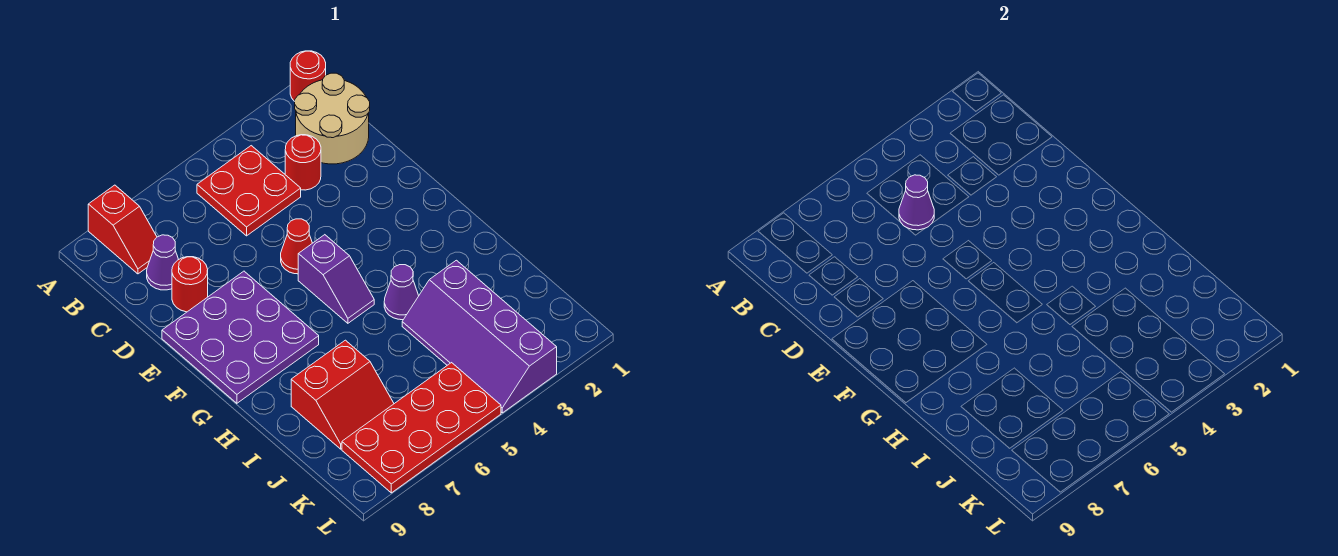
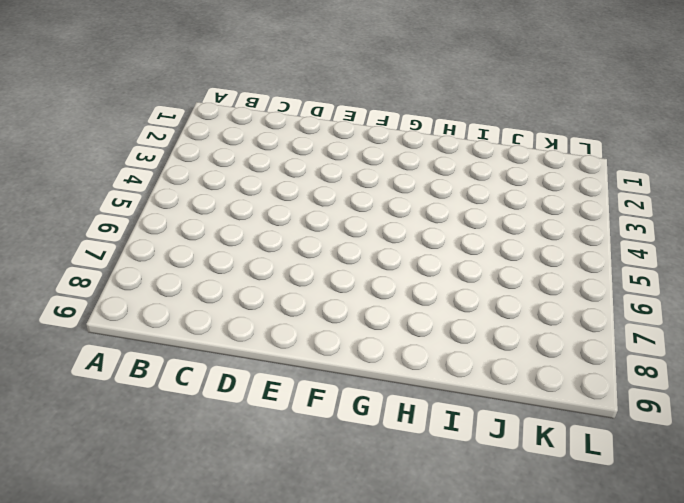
none -> red 1x1 round brick [290,51,326,101]
none -> red 1x2 slope [88,185,157,274]
none -> tan 2x2 round brick [295,73,370,164]

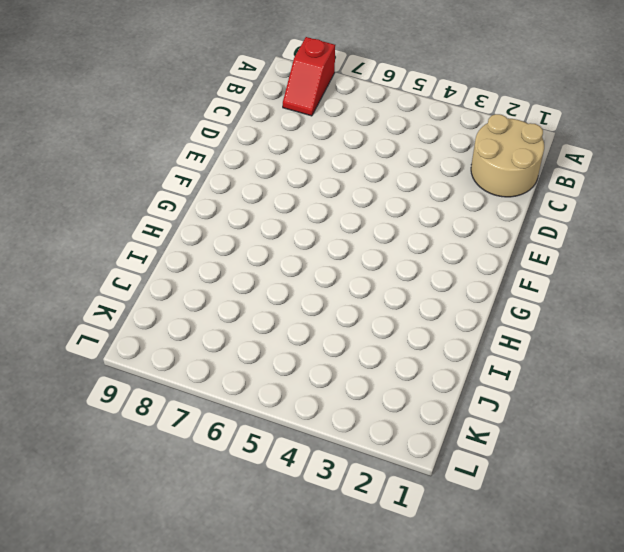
none -> red 1x1 round brick [290,51,326,101]
none -> red 2x2 plate [197,146,301,236]
none -> red 1x1 round brick [285,135,321,190]

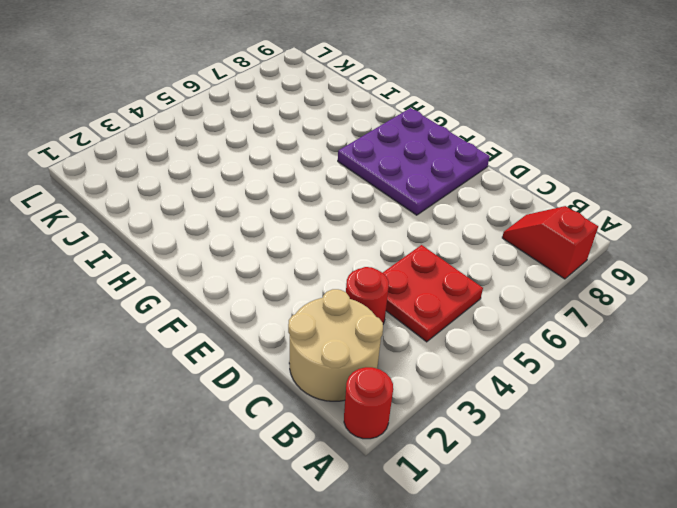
none -> purple 1x1 cone [147,235,179,290]
none -> red 1x1 round brick [172,257,208,312]
none -> red 1x1 cone [281,219,312,274]

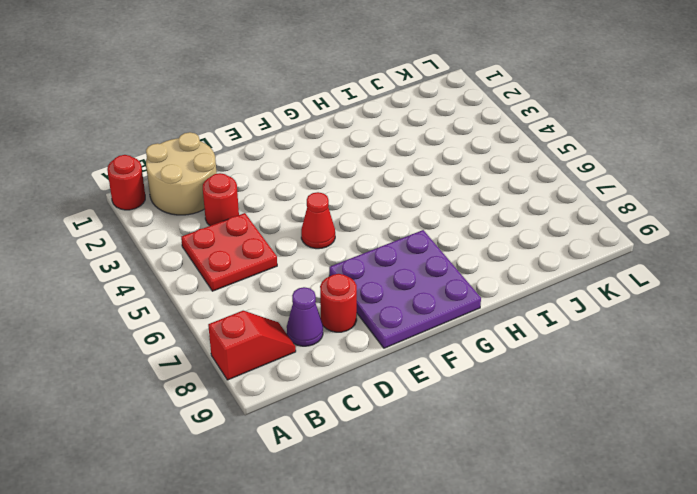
none -> purple 1x2 slope [298,235,374,323]
none -> purple 1x1 cone [384,265,419,320]
none -> purple 2x4 slope [402,260,557,413]

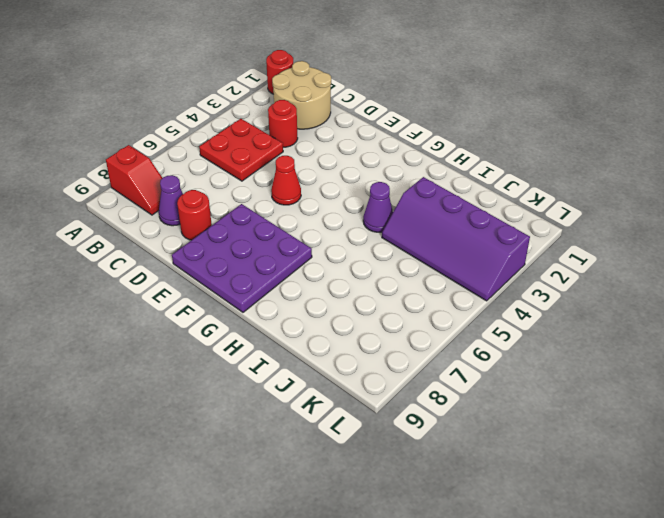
none -> purple 1x2 slope [298,235,374,323]
none -> red 2x2 slope [291,340,394,449]
none -> red 2x4 plate [342,363,501,493]

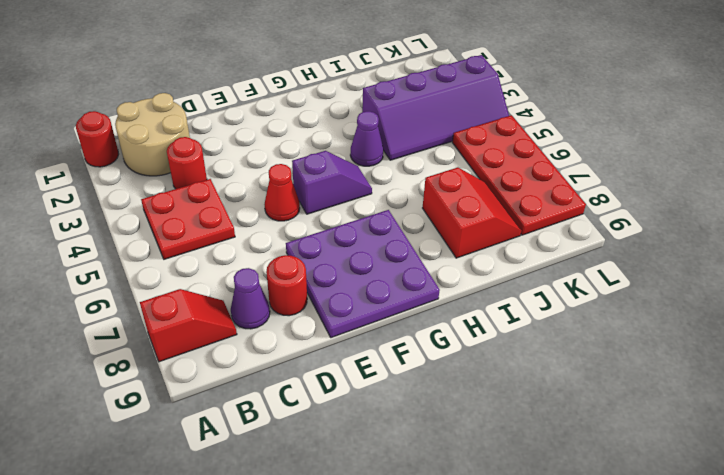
none -> purple 1x1 cone [899,175,934,230]

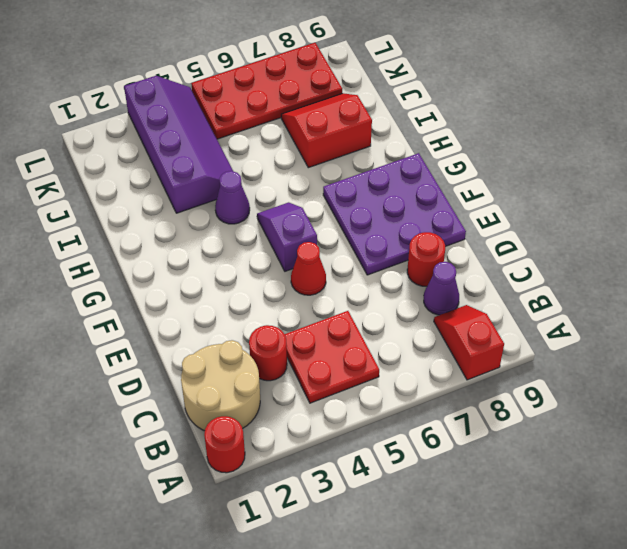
none -> purple 1x1 cone [899,175,934,230]

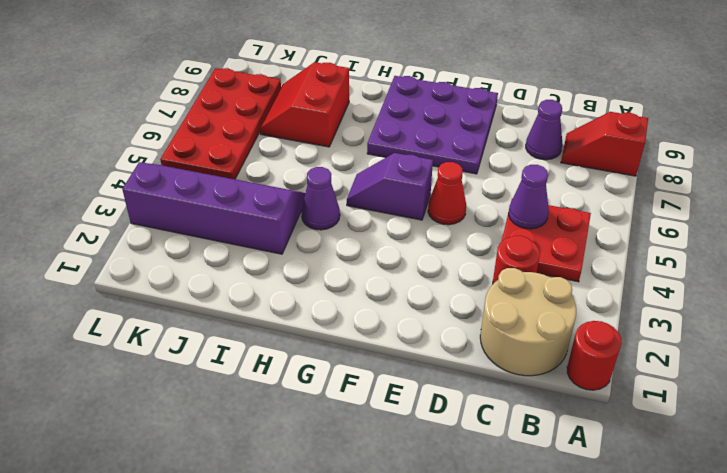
none -> red 1x1 round brick [172,257,208,312]

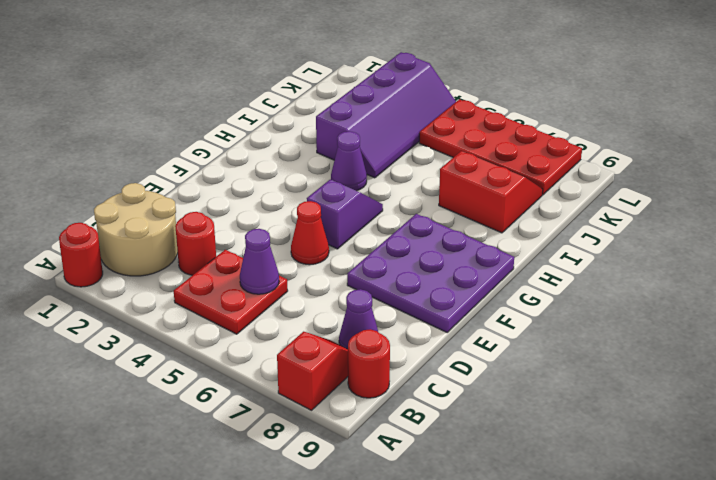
red 1x1 round brick [348,329,390,398] -> red 1x1 round brick moved to [172,257,208,312]

